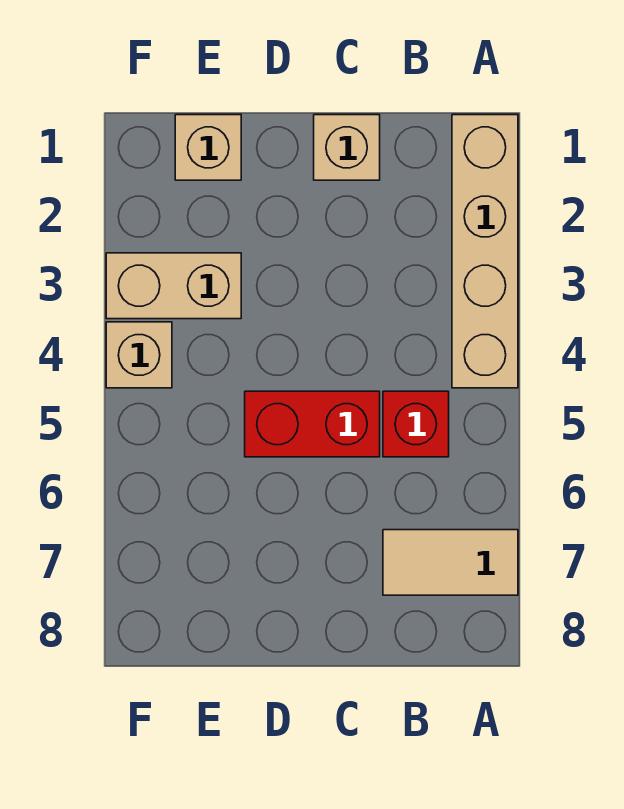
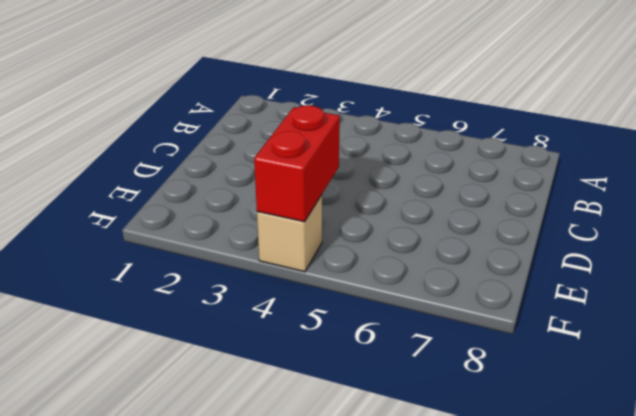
red 1x2 brick [254,105,340,222] -> red 1x2 brick moved to [245,391,380,457]
none -> tan 1x4 brick [452,115,518,388]
none -> tan 1x2 tile [383,530,518,595]

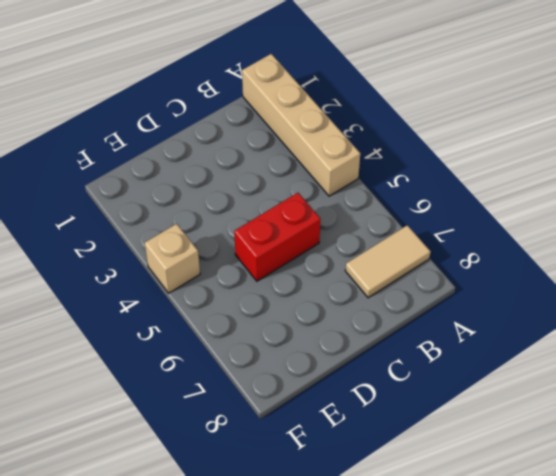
none -> red 1x1 brick [383,391,449,457]
none -> tan 1x1 brick [314,115,380,180]

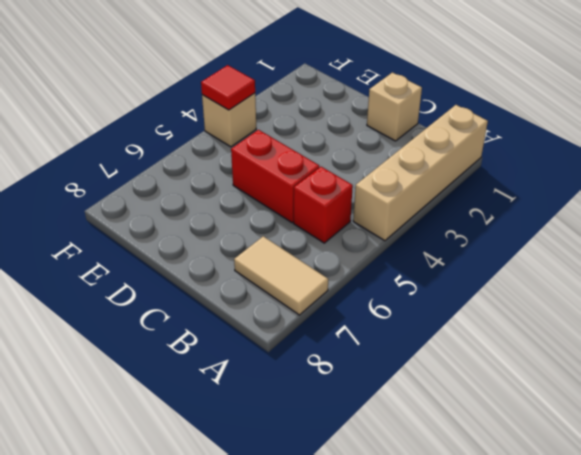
red 1x1 tile [201,65,255,110] -> none
none -> tan 1x1 brick [175,115,241,180]
none -> tan 1x2 brick [106,253,241,319]

